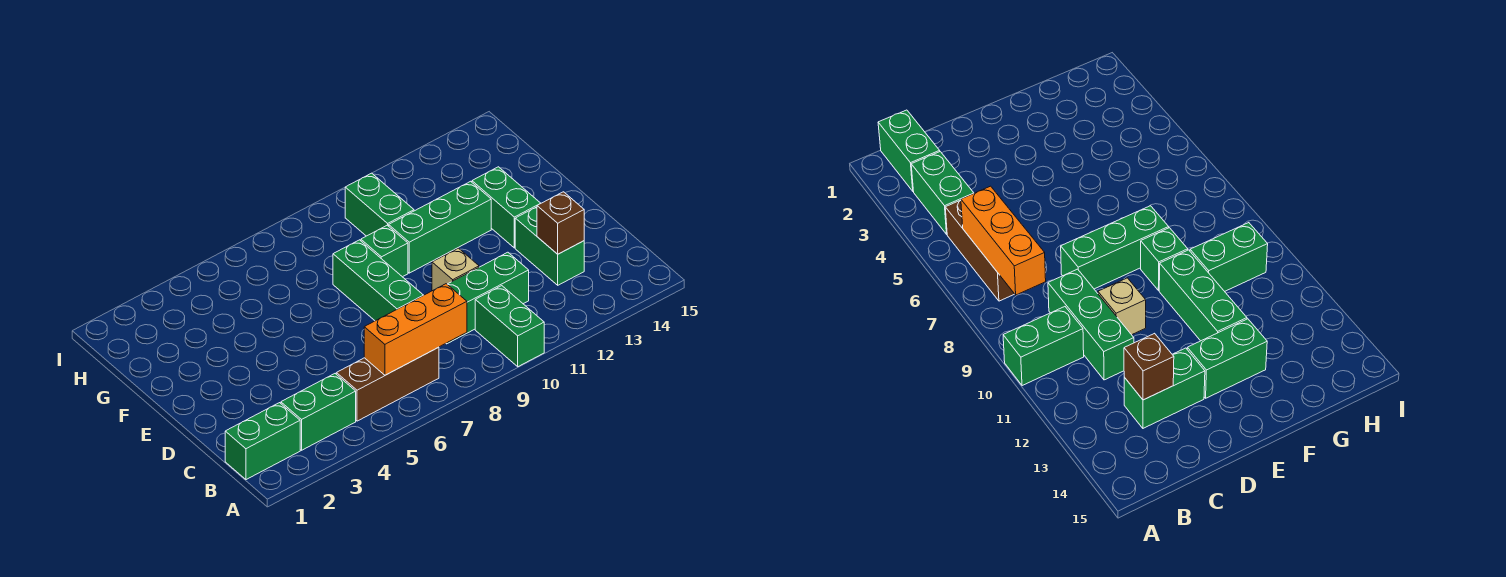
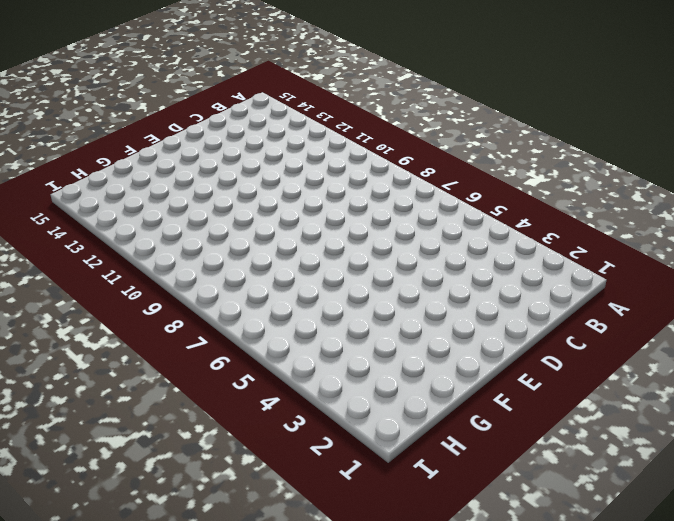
none -> green 1x2 brick [475,286,544,367]
none -> green 1x2 brick [225,403,300,480]
none -> green 1x2 brick [281,374,356,450]

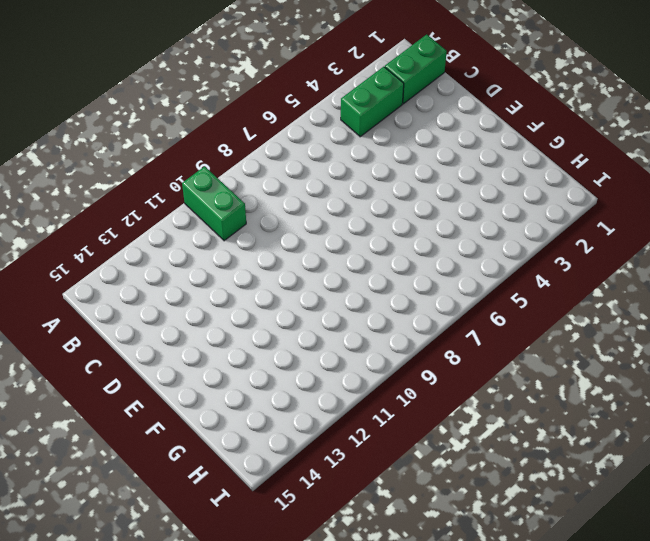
none -> brown 1x3 brick [336,347,439,421]
none -> green 1x3 brick [446,252,529,344]
none -> green 1x2 brick [515,207,584,285]

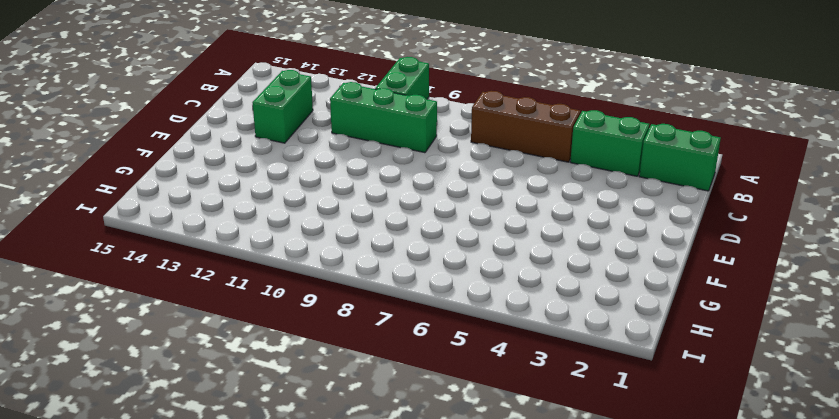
none -> green 1x3 brick [333,240,423,321]
none -> tan 1x1 brick [432,248,479,291]
none -> green 1x2 brick [472,167,541,248]

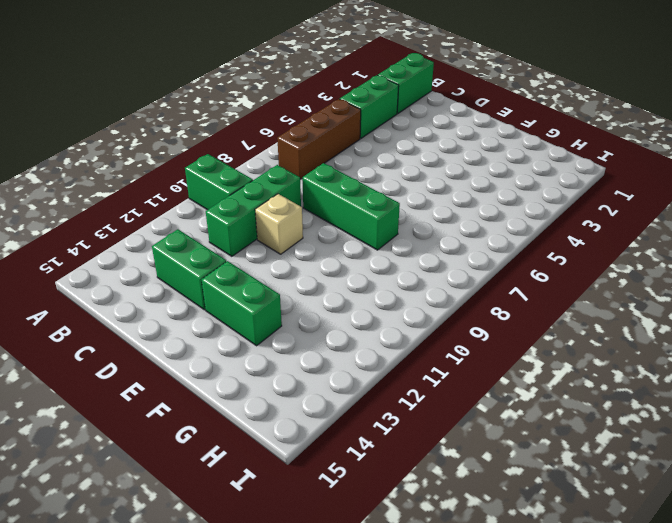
none -> green 1x1 brick [361,225,408,277]
none -> green 1x3 brick [389,181,491,273]
none -> green 1x2 brick [345,173,414,236]

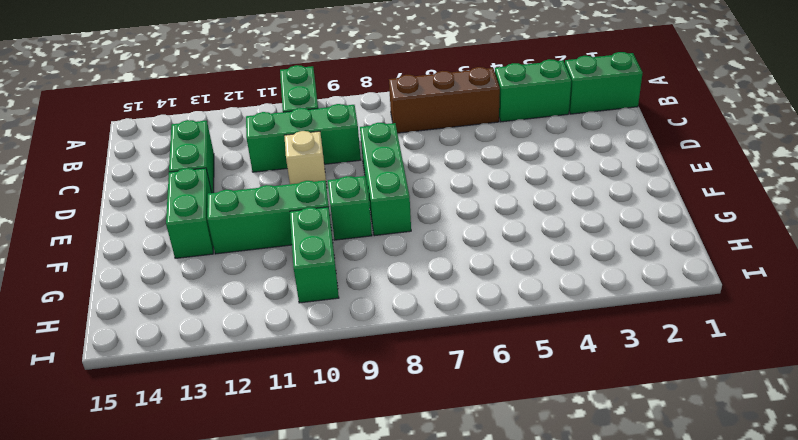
none -> orange 1x3 brick [364,284,467,375]
none -> brown 1x1 brick [537,192,584,254]

